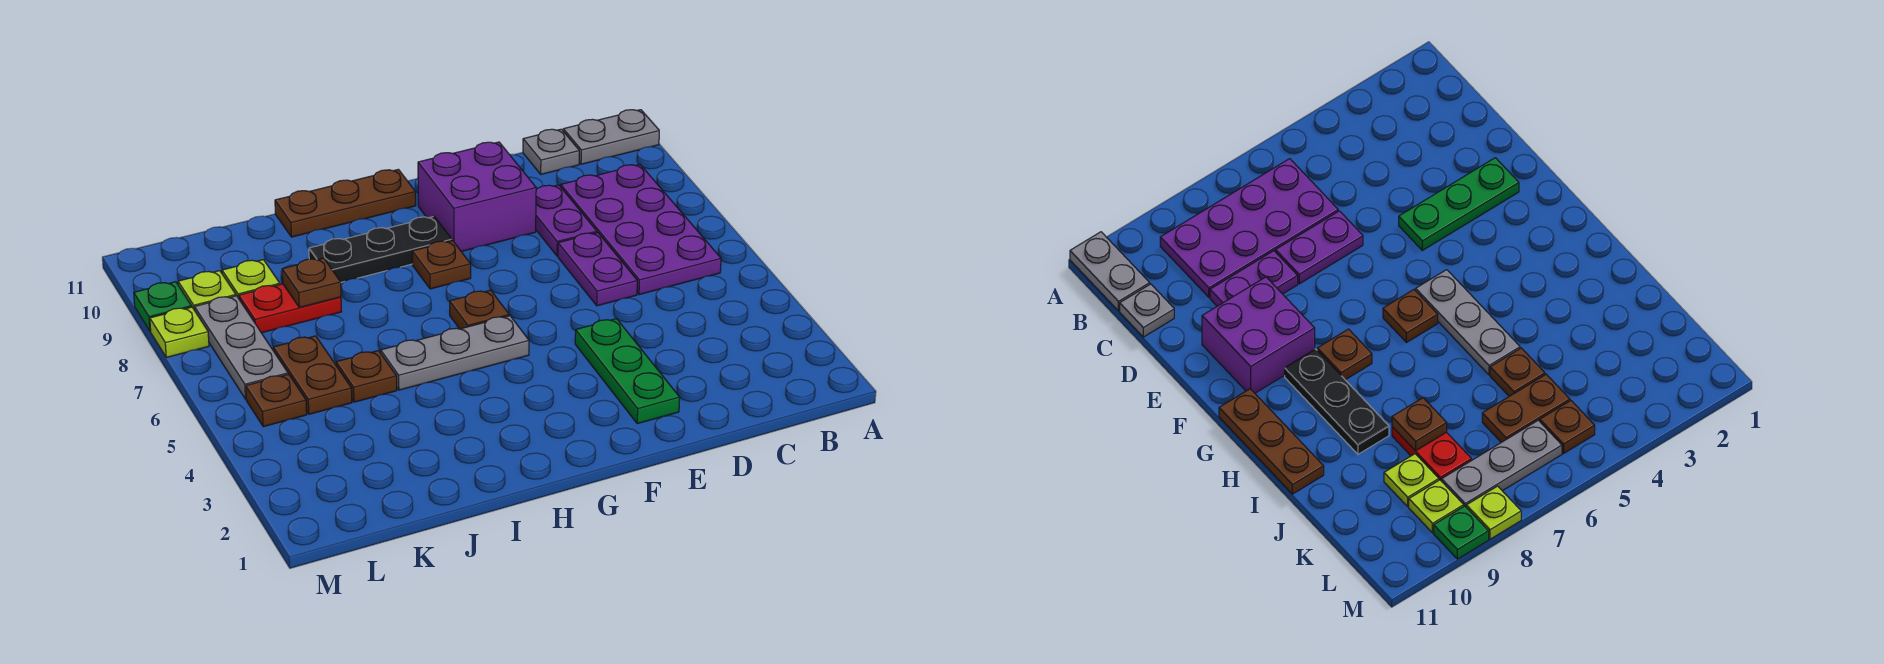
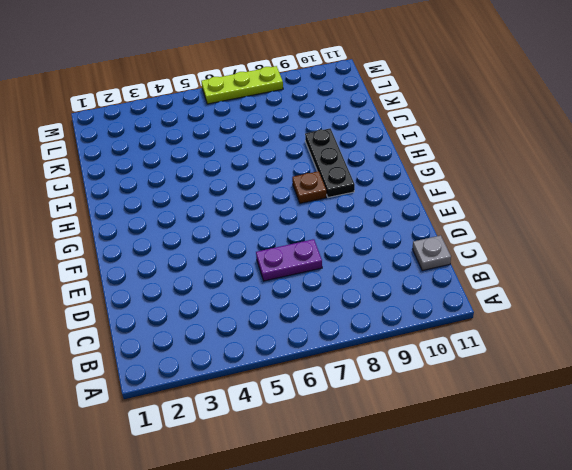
lime 1x3 plate [201,66,283,104] -> lime 1x1 plate [150,307,209,357]
none -> grey 1x2 plate [563,110,659,164]
none -> purple 2x4 plate [561,164,721,295]
none -> purple 1x2 plate [536,185,597,256]

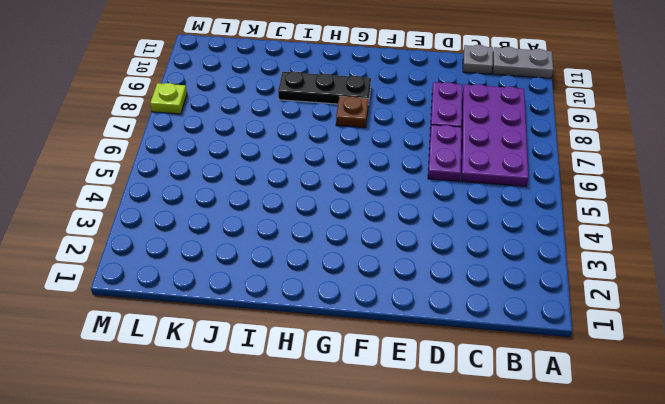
none -> green 1x3 plate [575,319,680,424]
none -> purple 2x2 brick [418,142,536,251]
none -> grey 1x3 plate [381,316,529,390]

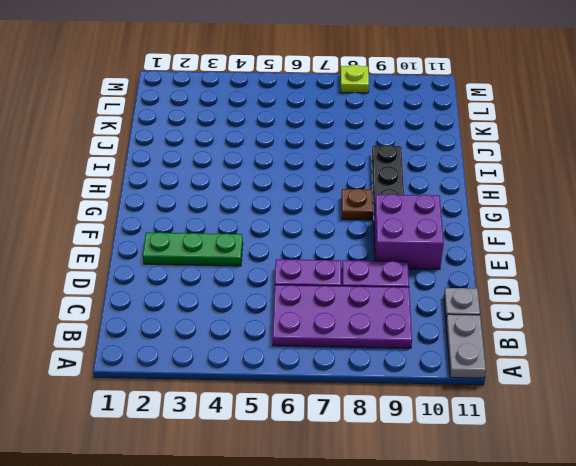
none -> grey 1x3 plate [381,316,529,390]
none -> brown 1x1 plate [450,290,509,329]
none -> brown 1x3 plate [275,169,416,237]

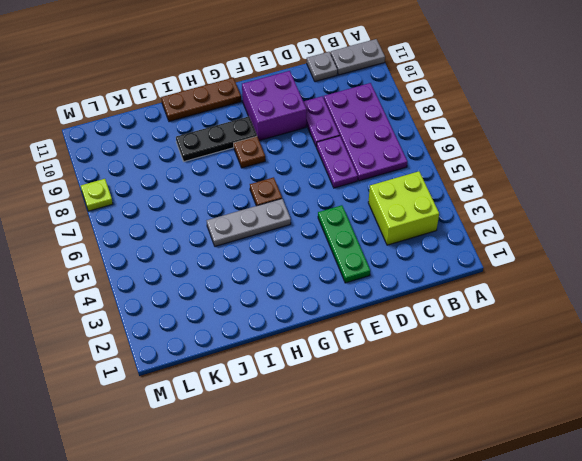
lime 2x2 brick [368,171,439,245] -> none
none -> brown 1x1 plate [336,351,397,402]
none -> red 1x2 plate [239,284,342,333]
none -> brown 1x2 plate [273,336,352,414]

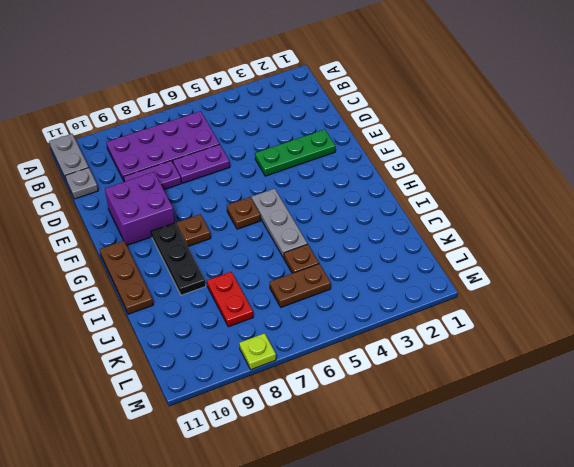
none -> lime 1x1 plate [222,260,280,298]
none -> brown 1x1 plate [246,374,307,427]
none -> grey 1x3 plate [195,296,288,399]

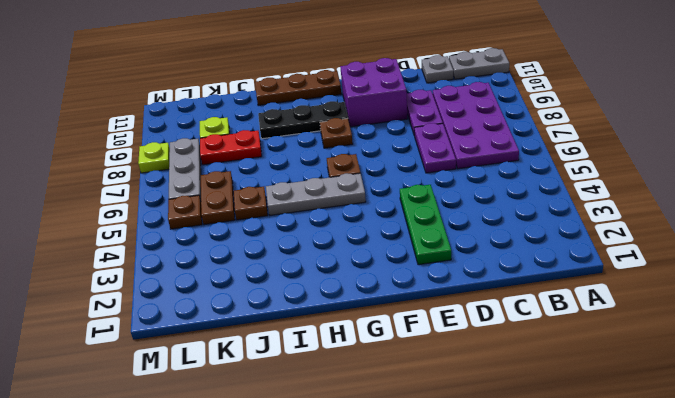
none -> lime 1x1 plate [178,271,236,310]
none -> green 1x1 plate [134,282,192,331]
none -> brown 1x1 plate [282,258,341,308]

